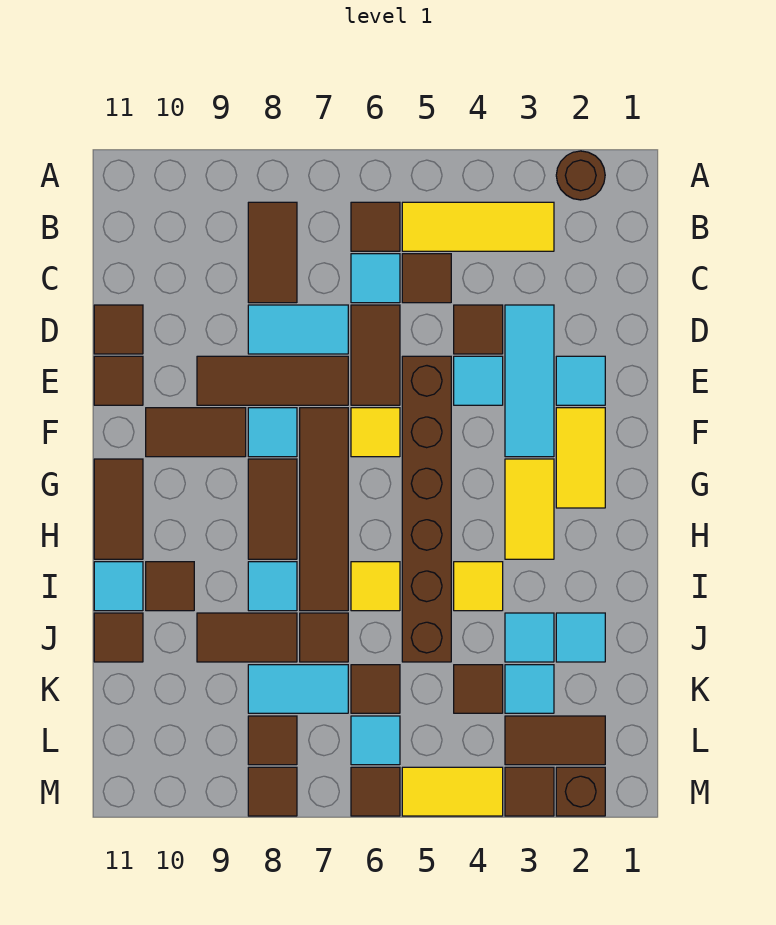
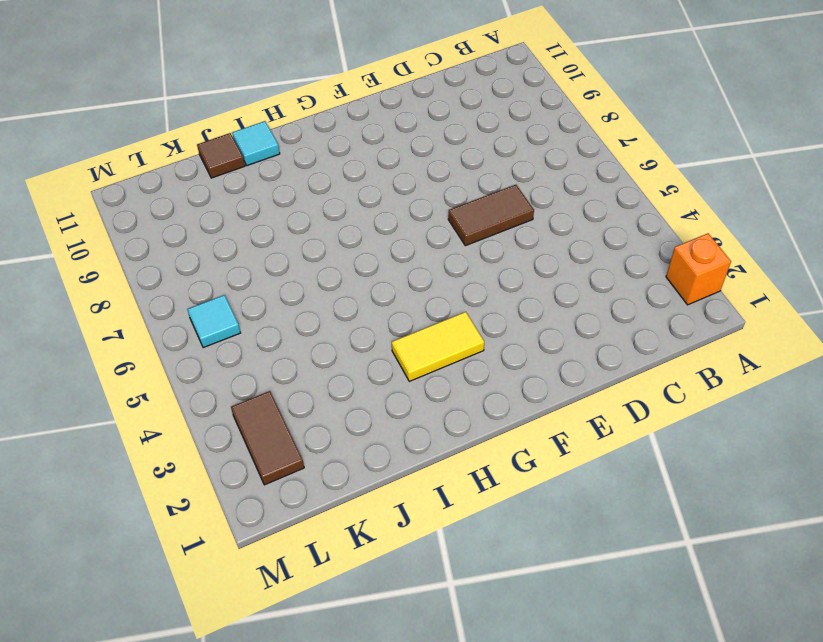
orange 1x1 brick [666,233,731,305] -> brown 1x1 round brick [556,151,605,200]
none -> yellow 1x3 tile [402,202,554,251]
none -> brown 1x1 tile [351,202,400,251]
none -> brown 1x2 tile [248,202,297,303]
none -> brown 1x1 tile [402,254,451,303]

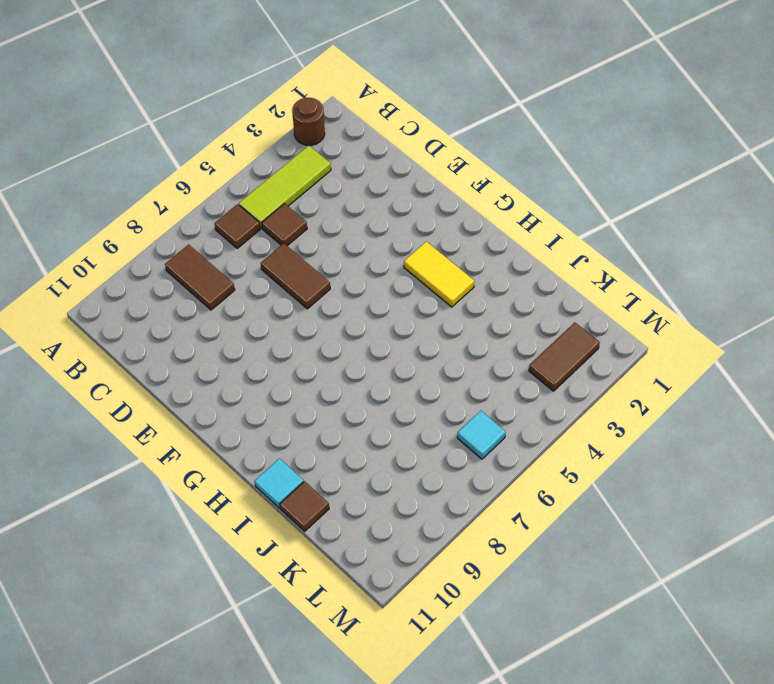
lime 1x3 tile [239,145,331,228] -> yellow 1x3 tile [402,202,554,251]
none -> cyan 1x1 tile [351,254,400,303]
none -> cyan 1x3 tile [505,305,554,457]
none -> brown 1x1 tile [454,305,503,354]
none -> cyan 1x2 tile [248,305,348,354]

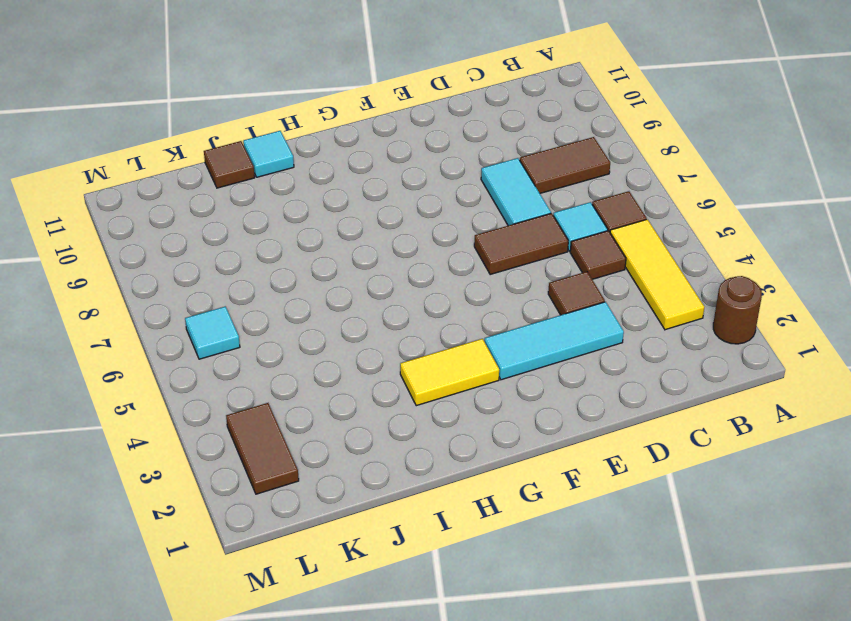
none -> brown 1x1 tile [94,305,143,354]
none -> cyan 1x1 tile [556,356,605,405]
none -> cyan 1x1 tile [454,356,503,405]
none -> brown 1x6 brick [402,356,451,662]

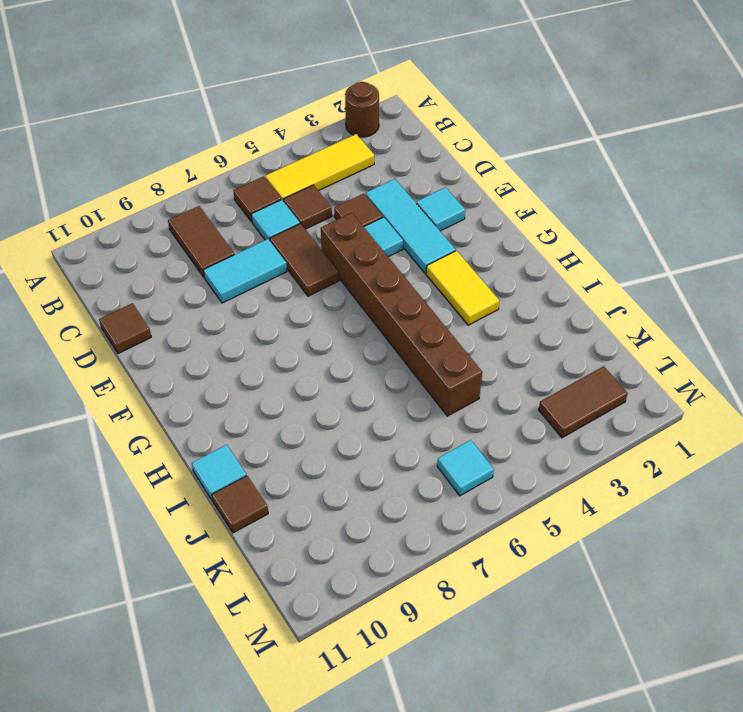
none -> brown 1x3 tile [197,356,348,405]
none -> brown 1x1 tile [94,356,143,405]
none -> yellow 1x2 tile [556,408,605,508]
none -> yellow 1x1 tile [351,408,400,457]

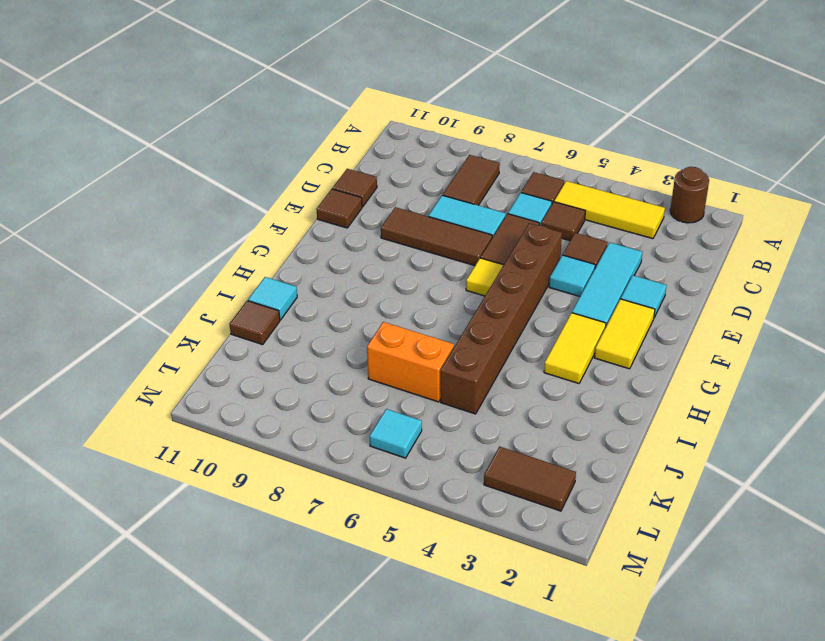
orange 1x2 brick [367,322,454,402] -> brown 1x1 tile [300,613,348,662]
none -> brown 1x4 tile [300,408,348,611]
none -> cyan 1x1 tile [248,408,297,457]
none -> brown 1x2 tile [146,408,246,457]
none -> brown 1x2 tile [248,459,297,559]

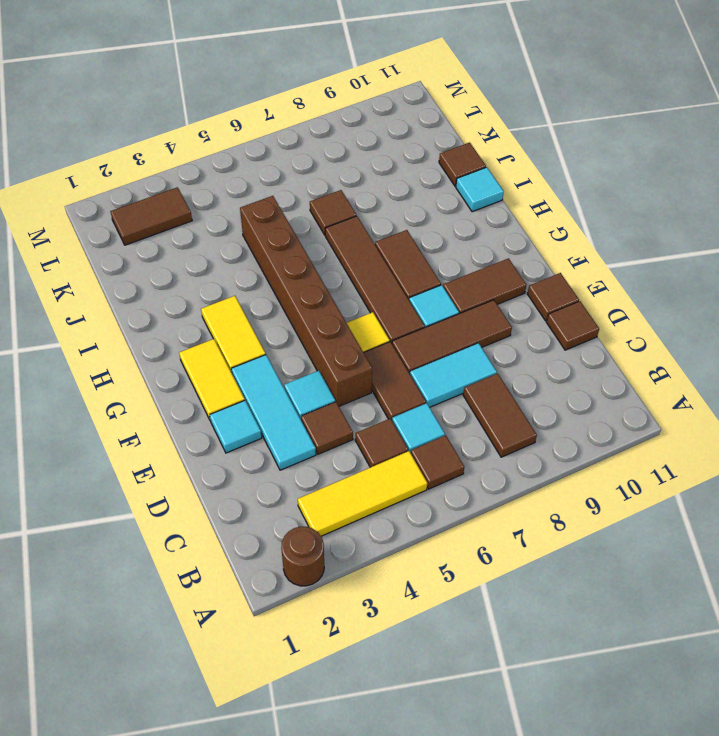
none -> brown 1x2 tile [94,459,143,559]
none -> yellow 1x1 tile [454,562,503,611]
none -> yellow 1x1 tile [351,562,400,611]
none -> cyan 1x1 tile [248,562,297,611]

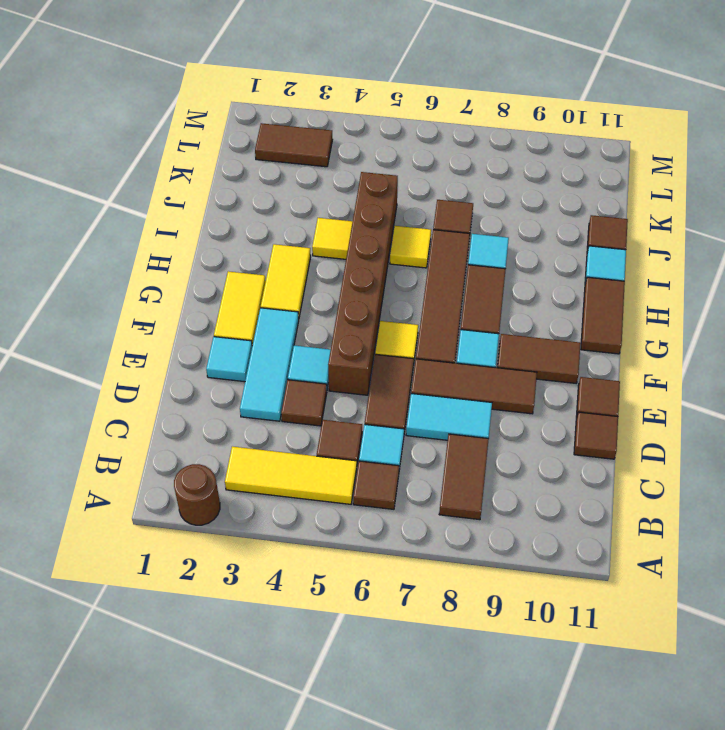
none -> brown 1x1 tile [146,562,194,611]
none -> cyan 1x1 tile [556,613,605,662]
none -> cyan 1x1 tile [505,613,554,662]
none -> brown 1x2 tile [197,613,297,662]

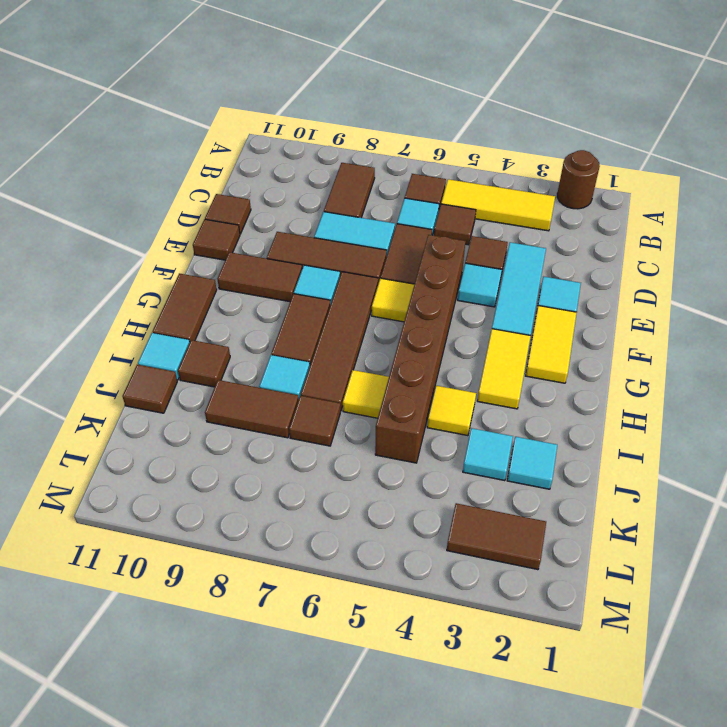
none -> cyan 1x1 tile [505,665,554,713]
none -> brown 1x1 tile [454,665,503,713]
none -> brown 1x1 tile [351,665,400,713]
none -> cyan 1x2 tile [248,665,348,713]

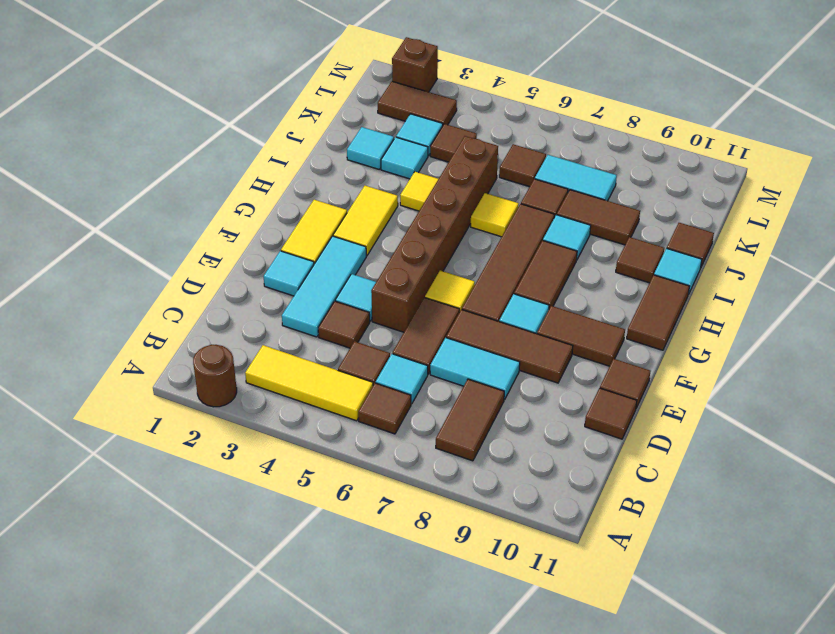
none -> cyan 1x1 tile [351,716,400,765]
none -> brown 1x1 tile [248,716,297,765]
none -> brown 1x1 tile [505,767,554,816]
none -> yellow 1x2 tile [402,767,503,816]

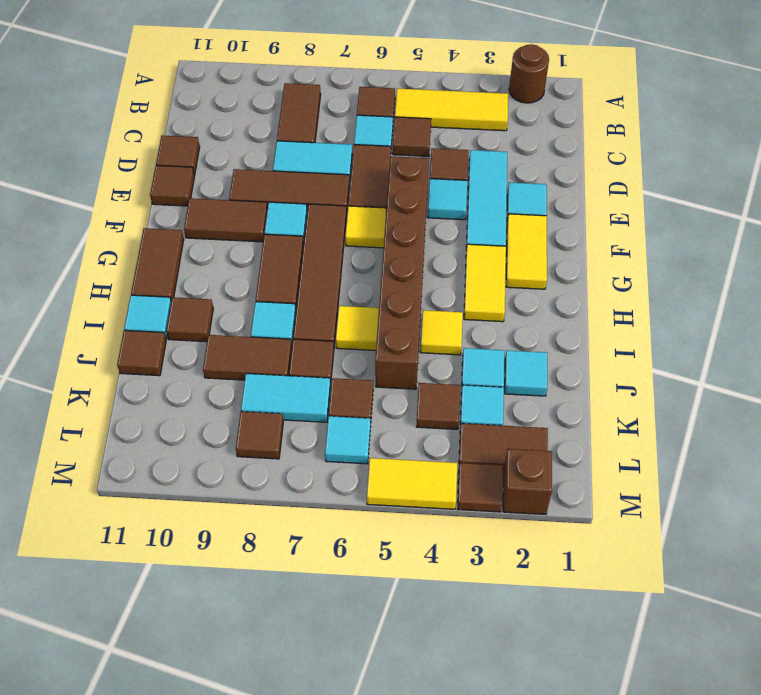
none -> brown 1x1 tile [351,767,400,816]
none -> brown 1x1 tile [248,767,297,816]

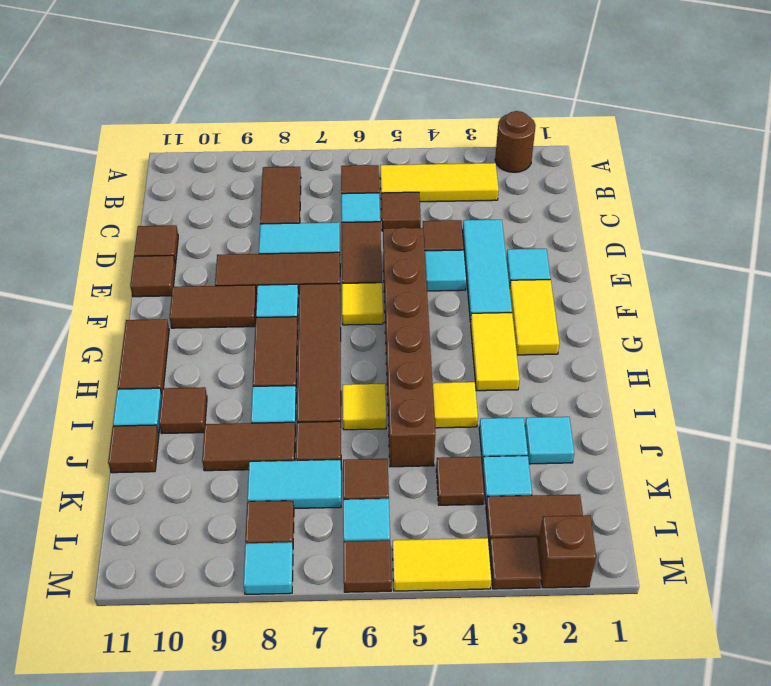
cyan 1x1 tile [243,542,293,594] -> brown 1x1 tile [248,767,297,816]

